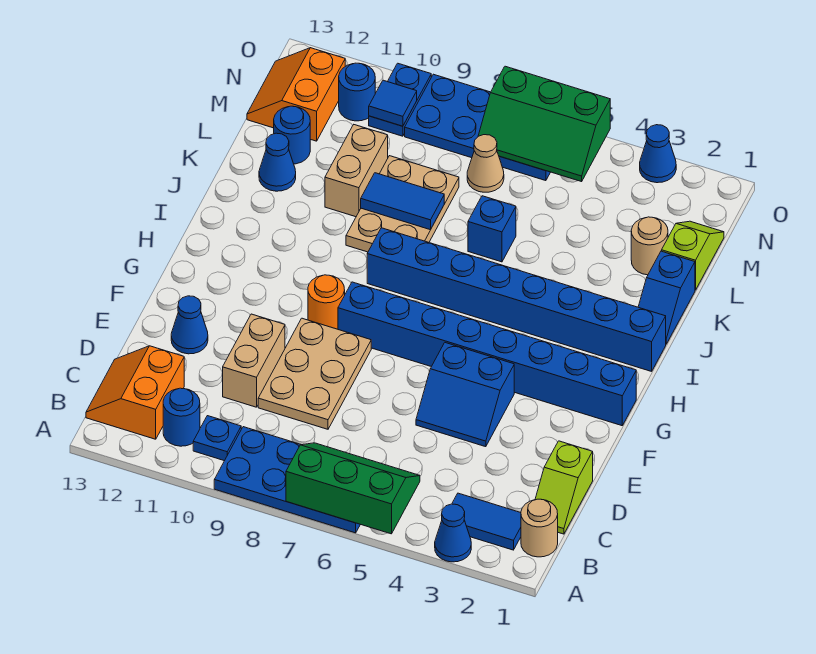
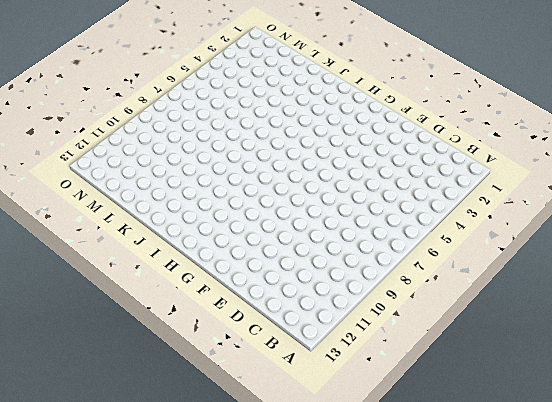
none -> blue 1x1 cone [435,504,471,562]
none -> blue 2x4 plate [214,427,360,533]
none -> tan 1x1 round brick [521,499,558,557]
none -> blue 1x2 tile [452,493,521,550]

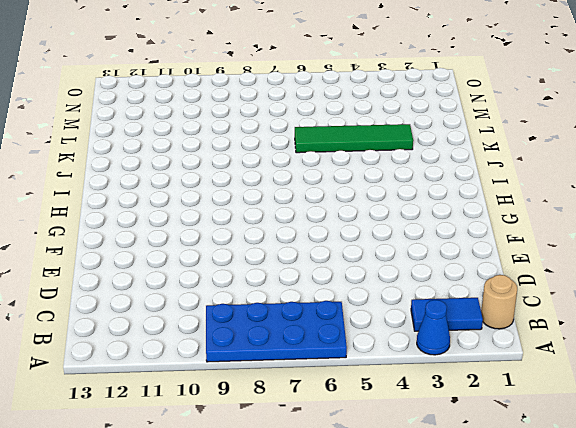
green 1x4 tile [295,124,413,153] -> blue 1x1 brick [468,196,516,262]
none -> blue 1x1 plate [193,416,241,461]
none -> blue 1x1 round brick [163,388,200,446]
none -> orange 2x2 slope [86,346,184,439]
none -> lime 1x2 slope [535,441,593,534]

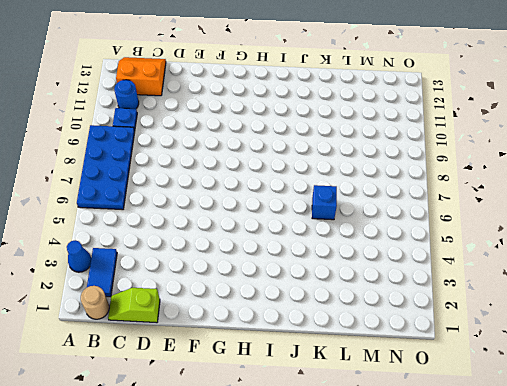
none -> tan 2x3 plate [258,318,371,429]
none -> tan 1x2 brick [223,314,285,407]
none -> blue 2x2 slope [416,343,514,447]
none -> blue 1x1 cone [171,296,208,354]

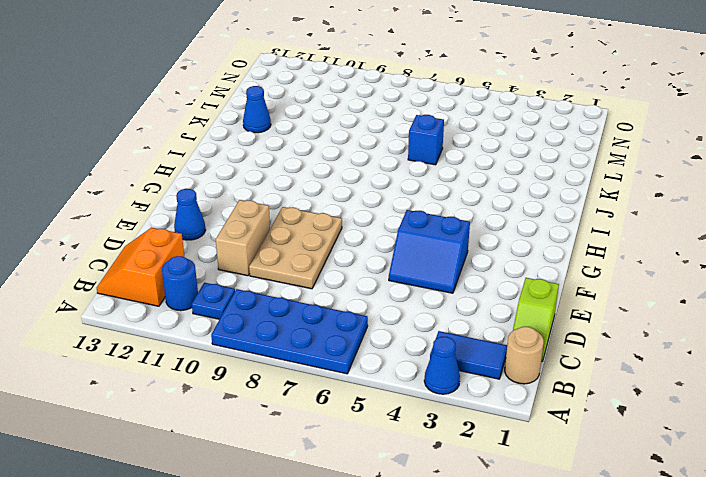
none -> blue 1x8 brick [338,282,636,426]
none -> orange 1x1 round brick [308,275,345,329]
none -> blue 1x8 brick [367,228,666,371]
none -> blue 1x2 slope [638,251,695,344]

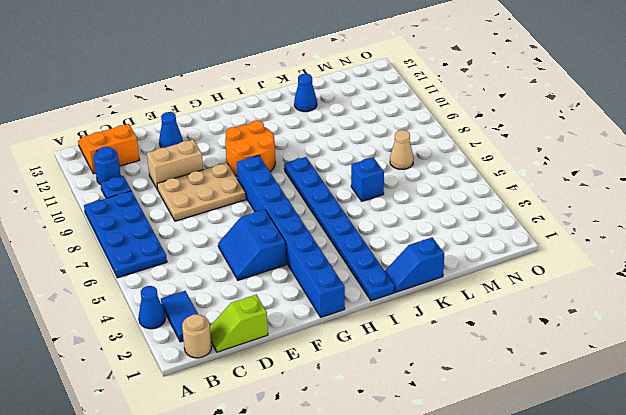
orange 2x2 round brick [225,120,275,176] -> orange 1x1 round brick [308,275,345,329]
blue 1x8 plate [284,157,395,301] -> blue 1x8 brick [367,228,666,371]
none -> tan 2x3 plate [346,156,459,252]
none -> tan 1x2 brick [325,125,388,217]
none -> lime 1x2 slope [662,221,724,290]
none -> tan 1x1 round brick [631,217,668,275]

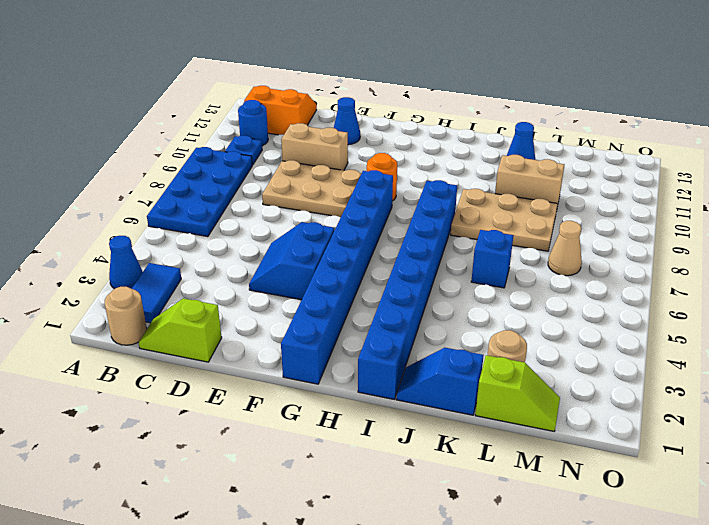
none -> blue 1x1 round brick [274,106,310,164]
none -> orange 2x2 slope [247,48,345,141]
none -> blue 2x4 plate [405,74,550,181]
none -> blue 1x2 plate [369,63,431,136]

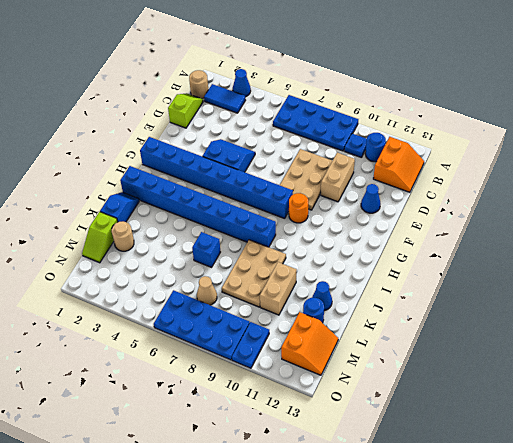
none -> blue 1x1 round brick [339,63,375,121]
none -> blue 1x1 cone [640,125,676,183]
none -> green 2x3 slope [286,443,420,534]
none -> blue 1x2 tile [361,173,444,230]

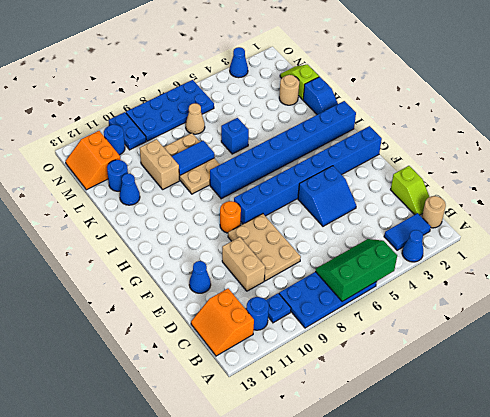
none -> green 2x3 slope [478,66,610,182]
none -> blue 1x1 tile [369,80,417,126]

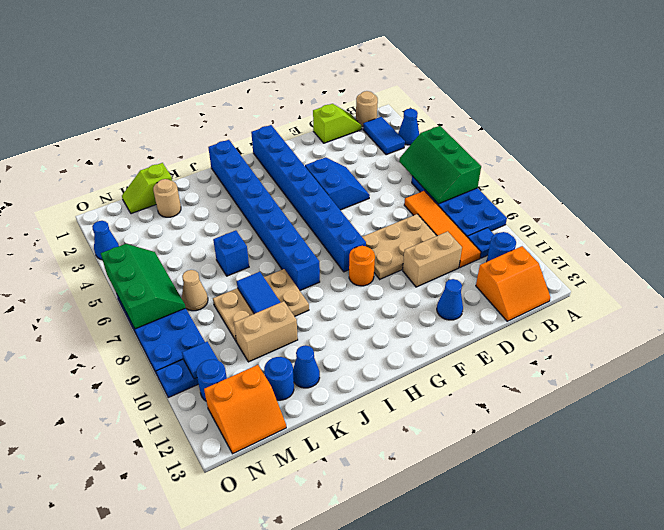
orange 1x4 tile [404,191,481,268] -> none
none -> blue 1x2 slope [638,251,695,344]

